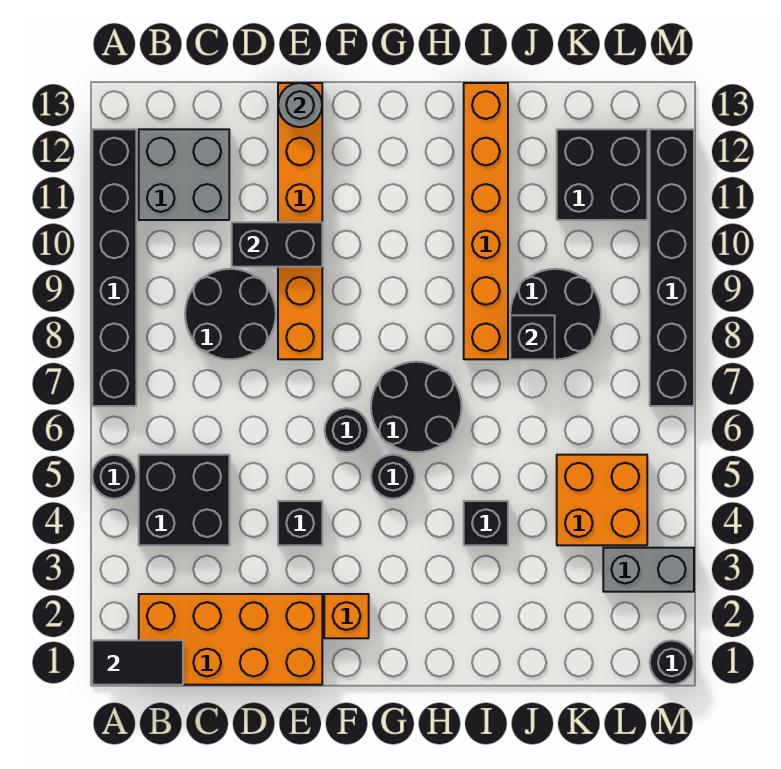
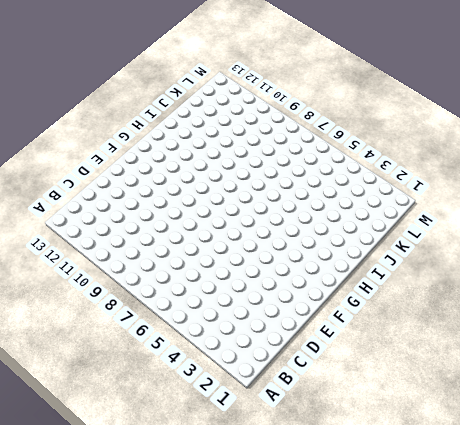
none -> black 1x1 round brick [92,455,136,499]
none -> black 1x6 brick [92,129,136,406]
none -> orange 2x4 brick [139,594,322,685]

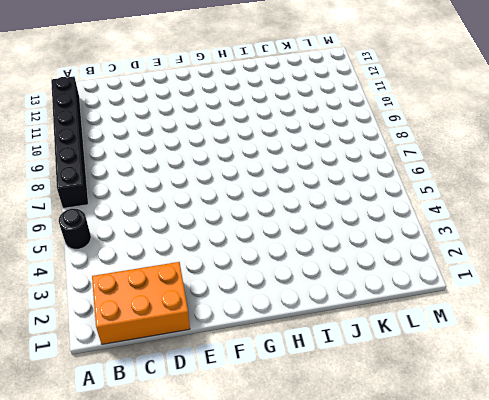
orange 2x3 brick [92,262,190,344] -> orange 2x4 brick [139,594,322,685]
none -> black 2x2 brick [139,455,229,545]
none -> grey 2x2 brick [139,129,229,220]
none -> black 2x2 round brick [185,269,276,359]

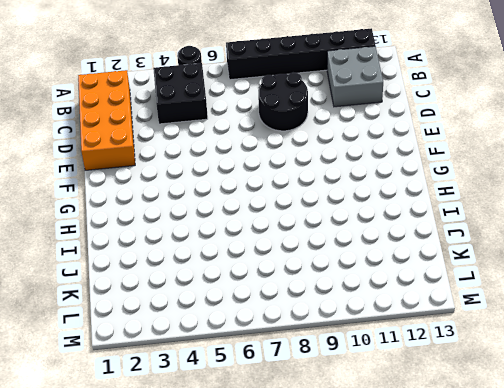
none -> black 1x1 brick [278,501,322,545]
none -> orange 1x6 brick [278,83,322,359]
none -> orange 1x1 brick [324,594,369,638]

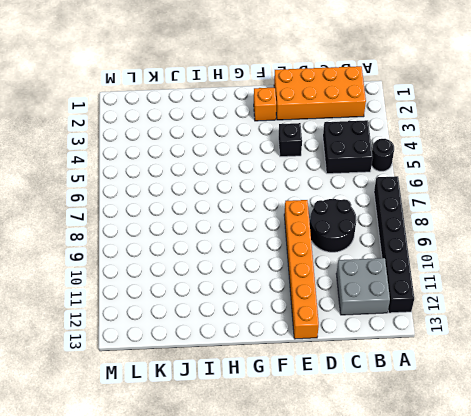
none -> black 1x1 round brick [324,408,369,452]
none -> black 1x1 round brick [371,455,415,499]
none -> black 2x2 round brick [371,362,462,452]

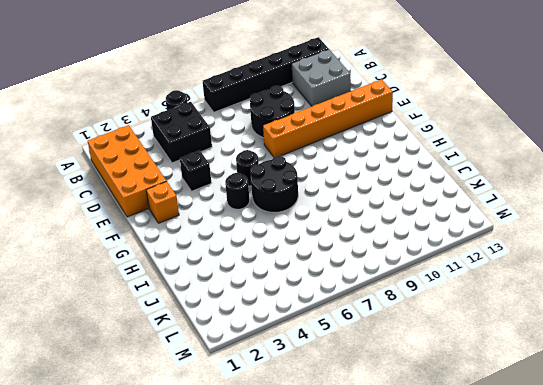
none -> black 1x1 brick [464,501,508,545]
none -> orange 1x6 brick [464,83,508,359]
none -> black 2x2 round brick [510,269,601,359]

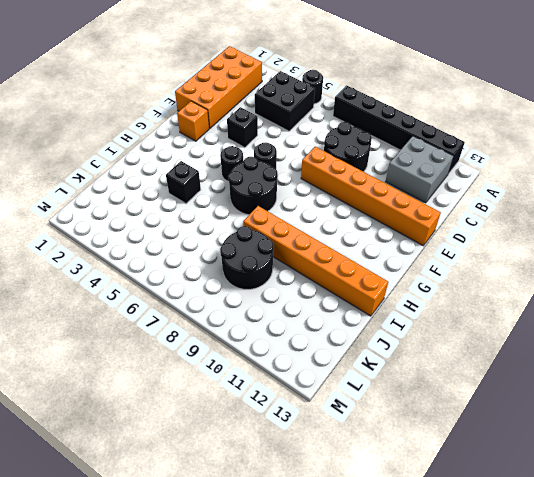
none -> orange 2x2 brick [557,455,647,545]
none -> black 2x2 brick [557,129,647,220]
none -> grey 1x2 brick [603,548,694,592]

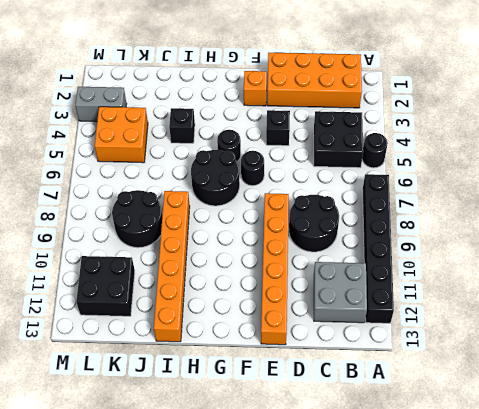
none -> black 1x1 round brick [650,640,694,685]
none -> black 1x6 brick [650,129,694,406]
none -> black 1x2 tile [92,640,183,685]

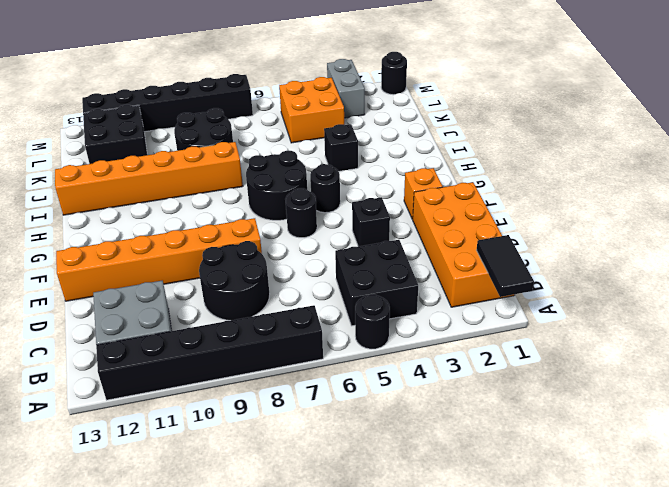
none -> black 1x2 brick [232,222,322,267]
none -> grey 1x1 round brick [278,83,322,127]
none -> black 1x1 brick [510,315,555,359]

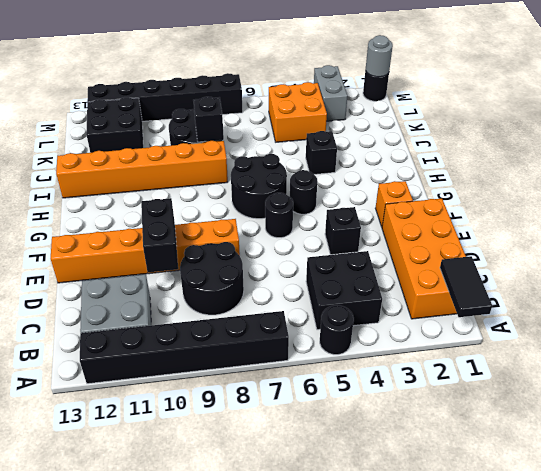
grey 1x1 round brick [366,35,393,77] -> grey 1x1 round brick moved to [278,83,322,127]

